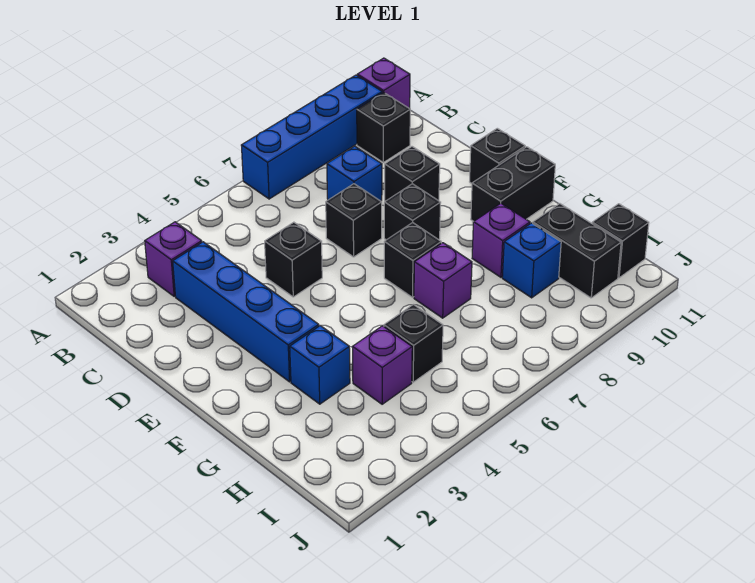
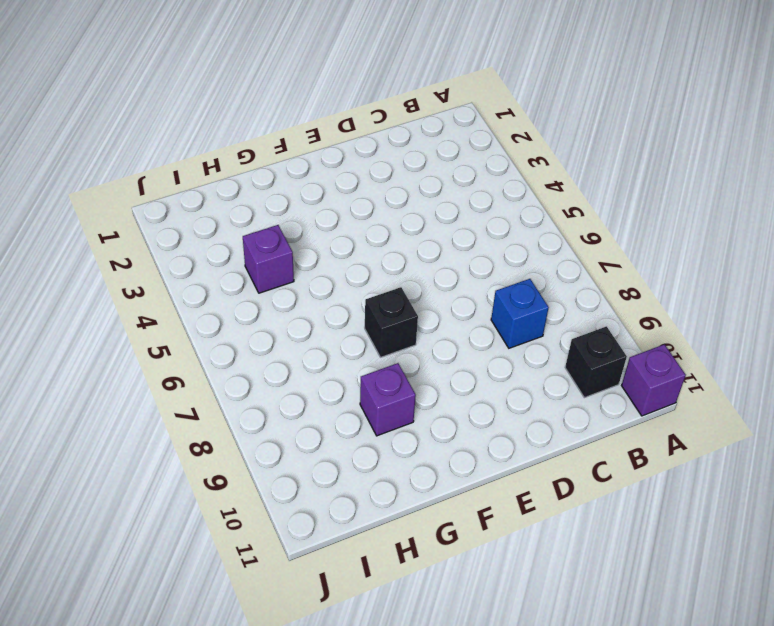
none -> blue 1x4 brick [241,75,382,199]
none -> purple 1x1 brick [145,222,202,296]
none -> blue 1x4 brick [173,242,319,382]

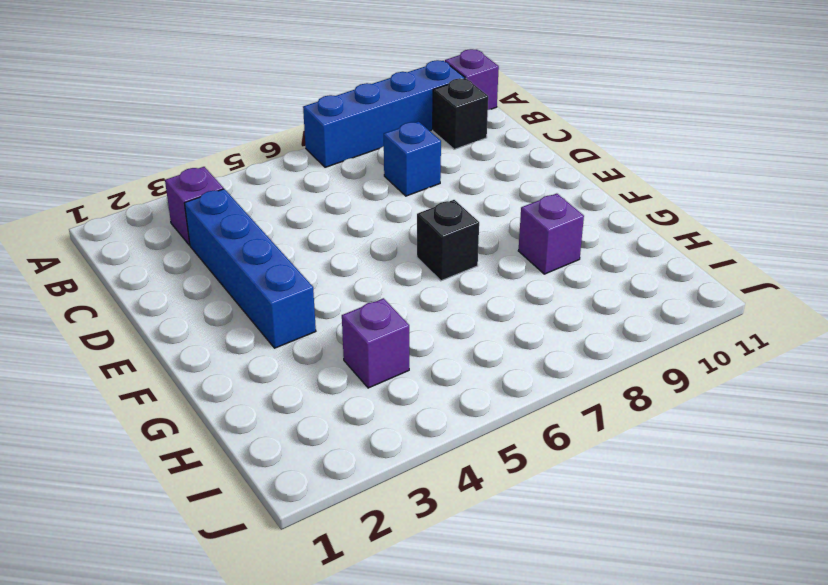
none -> black 1x1 brick [265,222,322,297]
none -> black 1x1 brick [326,184,382,257]
none -> black 1x1 brick [385,147,440,201]

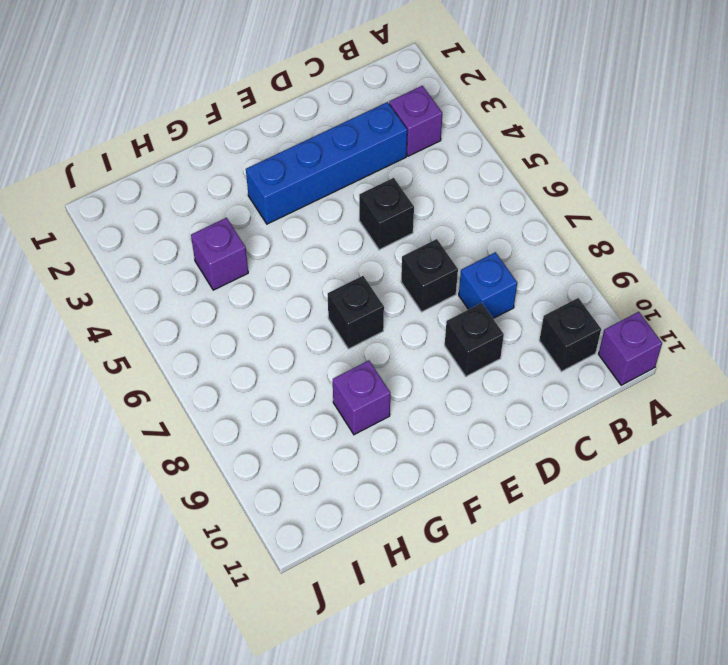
none -> blue 1x4 brick [241,75,382,199]
none -> black 1x1 brick [384,184,441,240]
none -> black 1x1 brick [470,128,525,183]

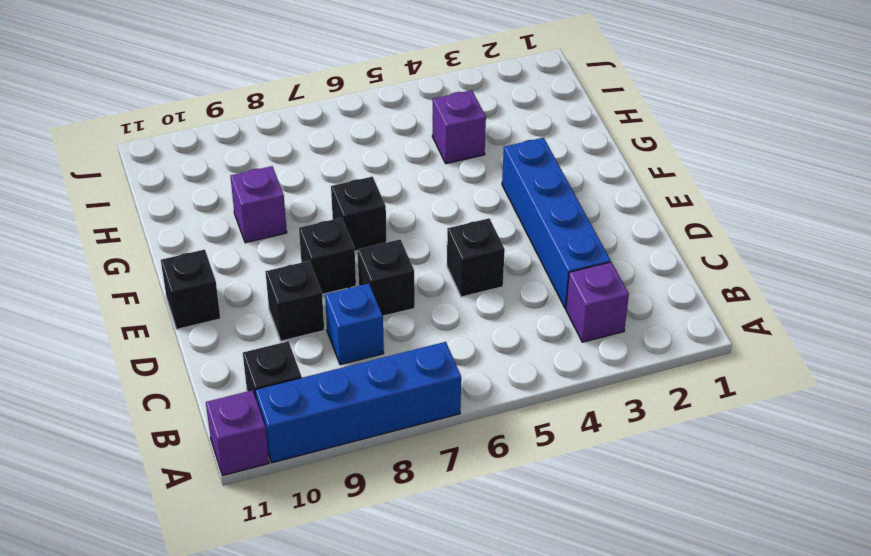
none -> black 1x2 brick [471,147,555,222]
none -> blue 1x1 brick [290,326,350,404]
none -> purple 1x1 brick [414,243,472,318]

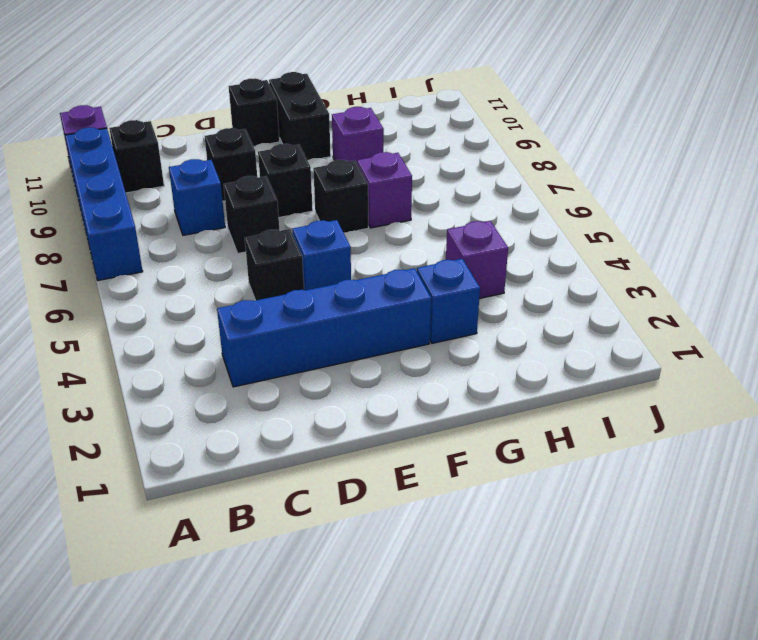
blue 1x1 brick [292,220,351,290] -> blue 1x1 brick moved to [502,223,561,298]
none -> purple 1x1 brick [145,222,202,296]
none -> black 1x1 brick [384,305,443,382]
none -> black 1x2 brick [533,204,621,298]

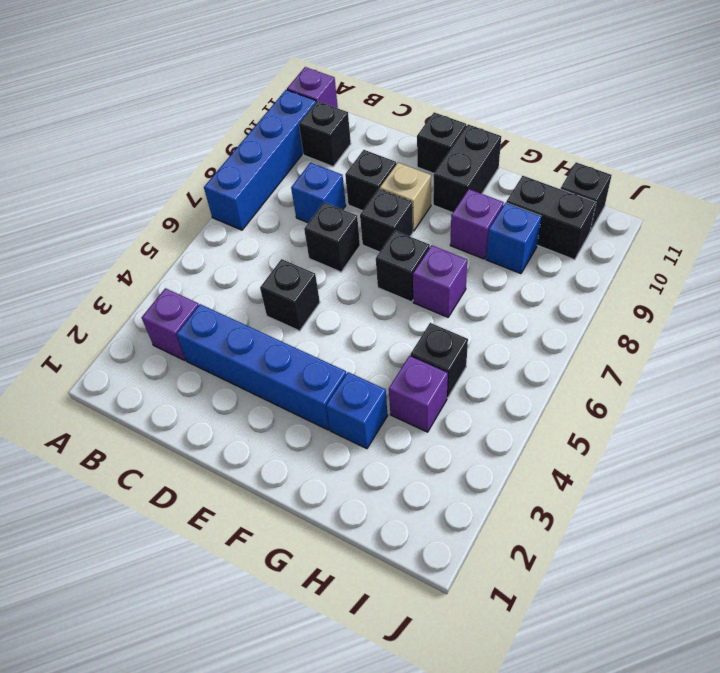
tan 1x1 brick [380,163,431,231] -> none

